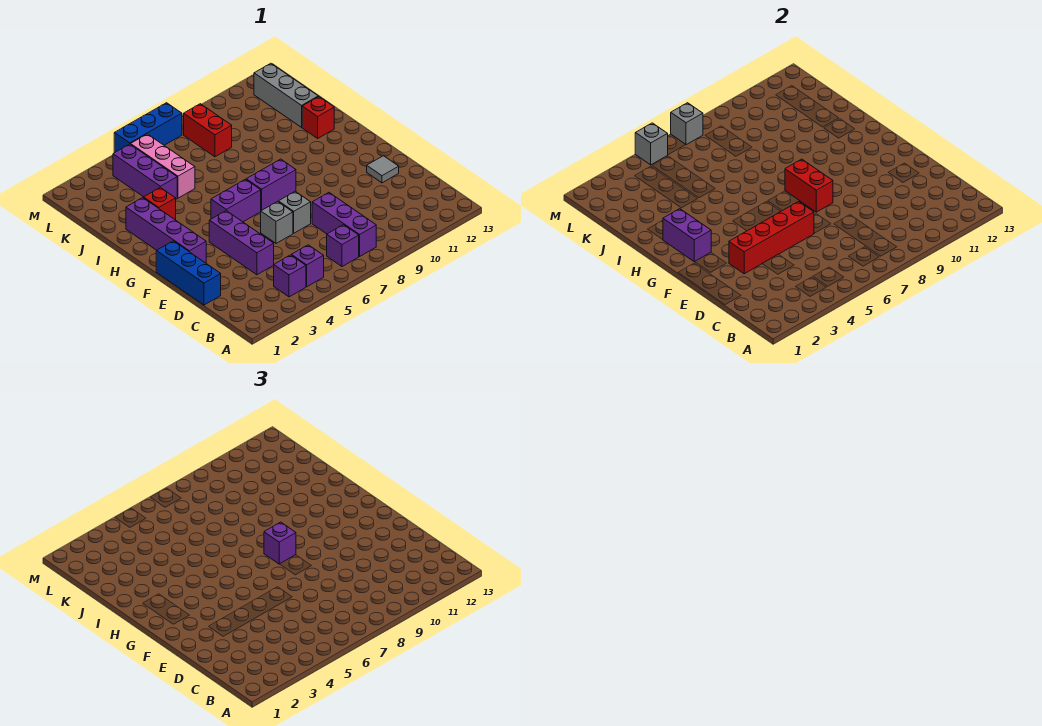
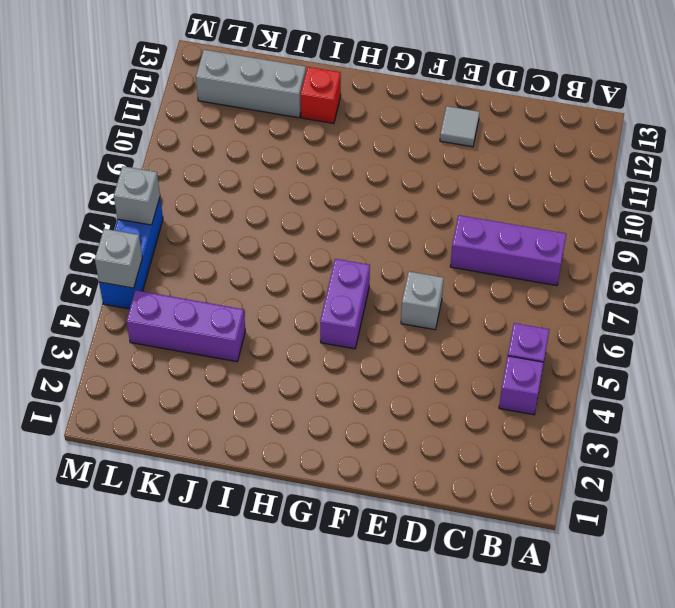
none -> purple 1x1 brick [327,225,359,267]
none -> blue 1x3 brick [156,241,221,305]
none -> purple 1x3 brick [209,211,274,275]

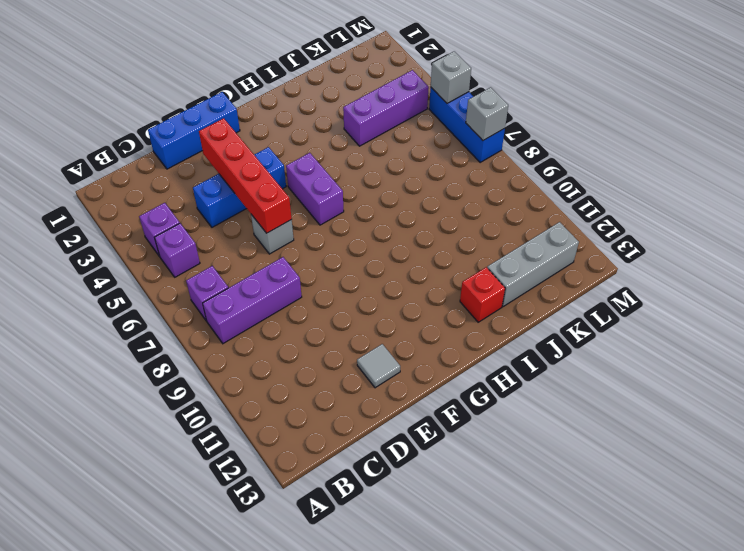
blue 1x3 brick [193,147,286,227] -> purple 1x3 brick [209,211,274,275]
none -> grey 1x1 brick [278,191,311,233]
none -> purple 1x4 brick [126,198,206,263]
none -> purple 1x2 brick [246,159,296,211]

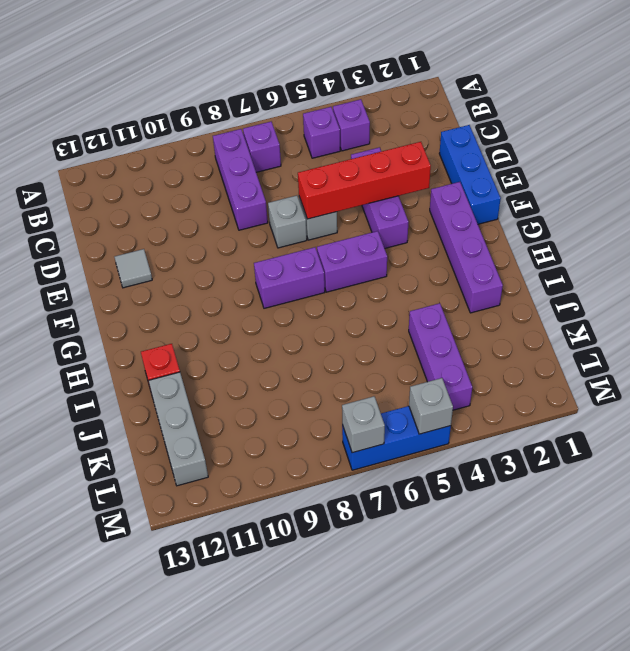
none -> red 1x1 brick [144,187,176,220]
none -> pink 1x3 brick [131,134,195,198]
none -> red 1x2 brick [184,104,232,157]

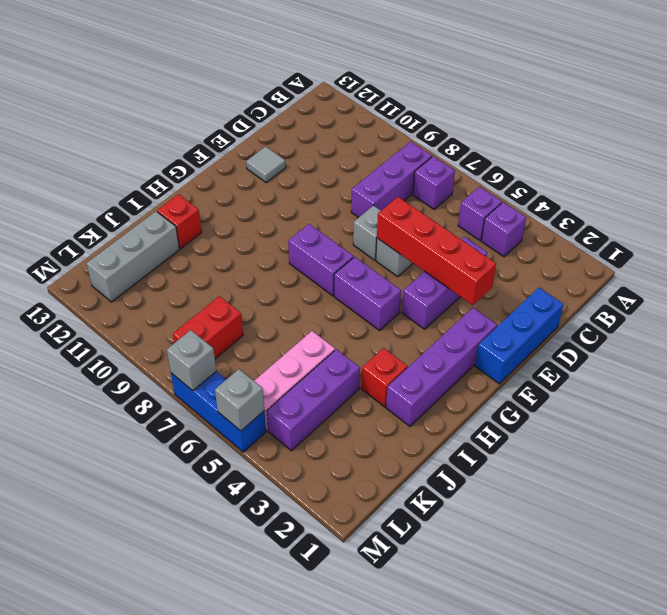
none -> red 1x2 brick [785,159,833,212]
none -> purple 1x2 brick [663,209,711,262]
none -> purple 1x1 brick [264,522,296,564]

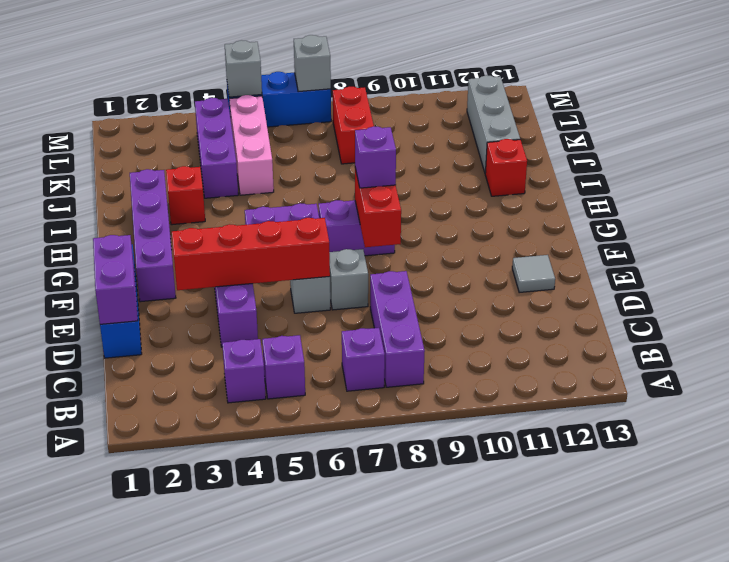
purple 1x2 brick [93,235,138,324] -> purple 1x2 brick moved to [663,209,711,262]

